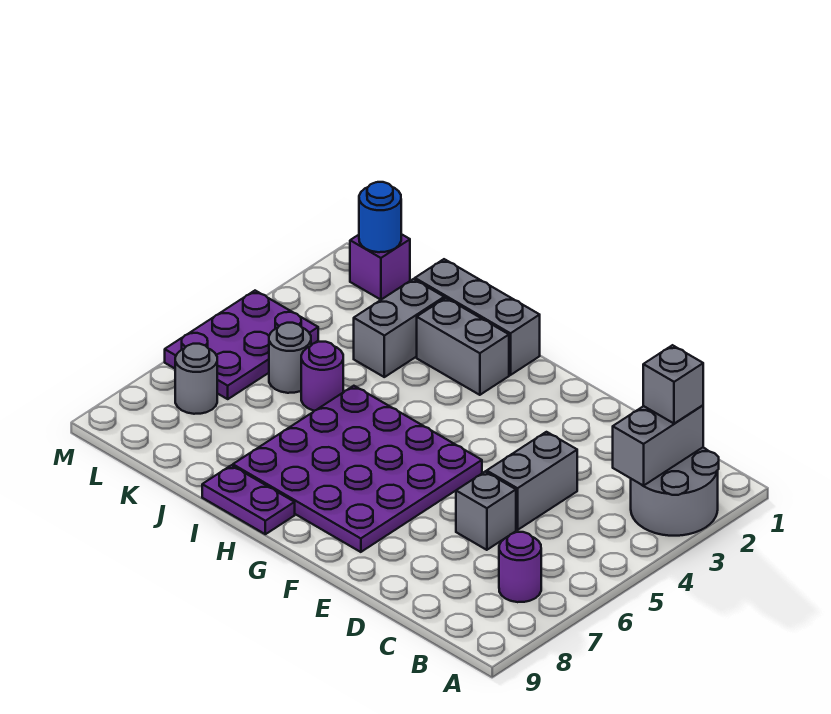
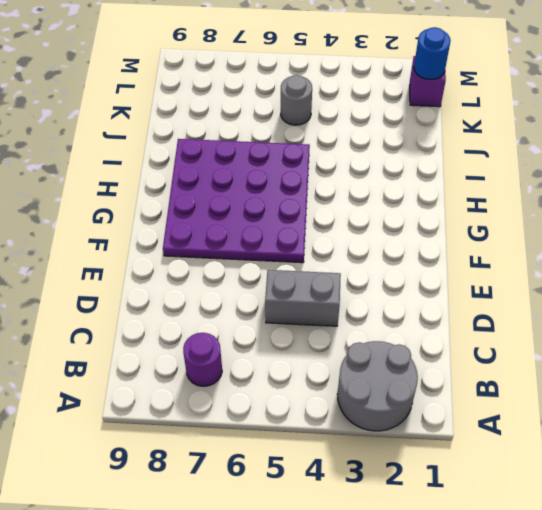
none -> grey 1x1 brick [456,472,516,550]
none -> grey 1x3 brick [415,259,540,375]
none -> grey 1x2 brick [417,298,509,395]

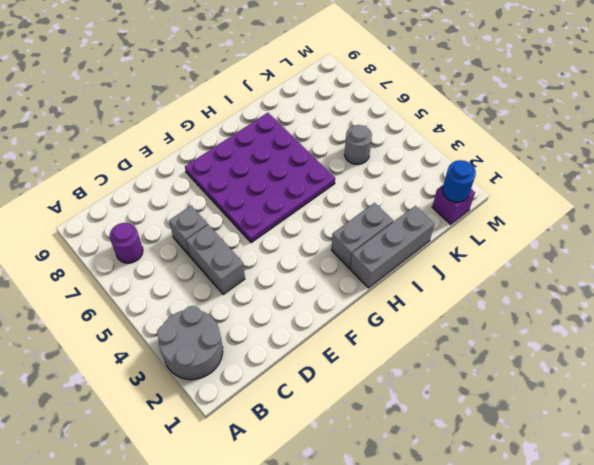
none -> purple 1x2 plate [202,465,295,534]
none -> grey 1x2 brick [354,279,444,377]
none -> purple 1x1 round brick [301,342,343,411]

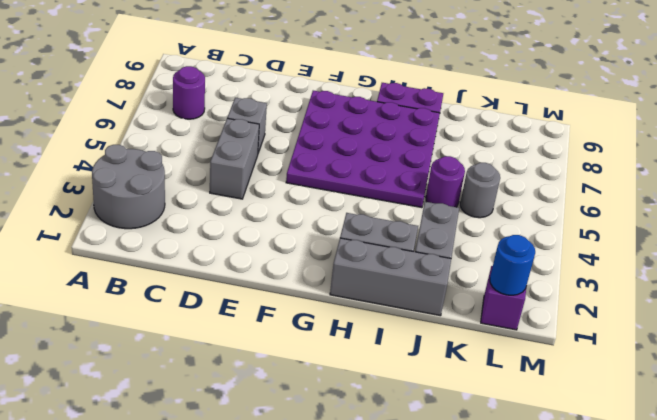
none -> purple 2x3 plate [165,291,318,399]
none -> grey 1x1 round brick [175,344,217,414]
none -> grey 1x2 brick [613,405,703,486]

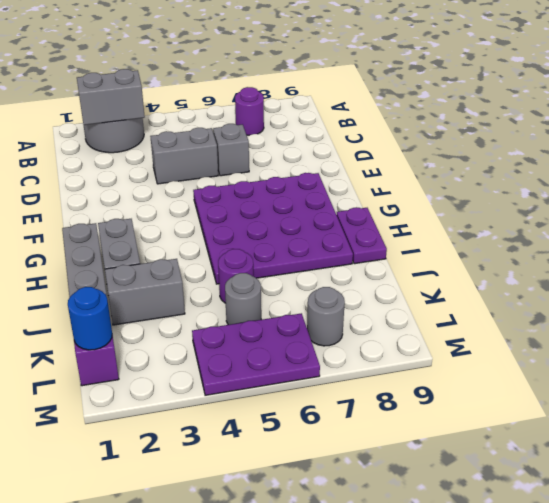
none -> grey 1x1 brick [643,345,703,424]

